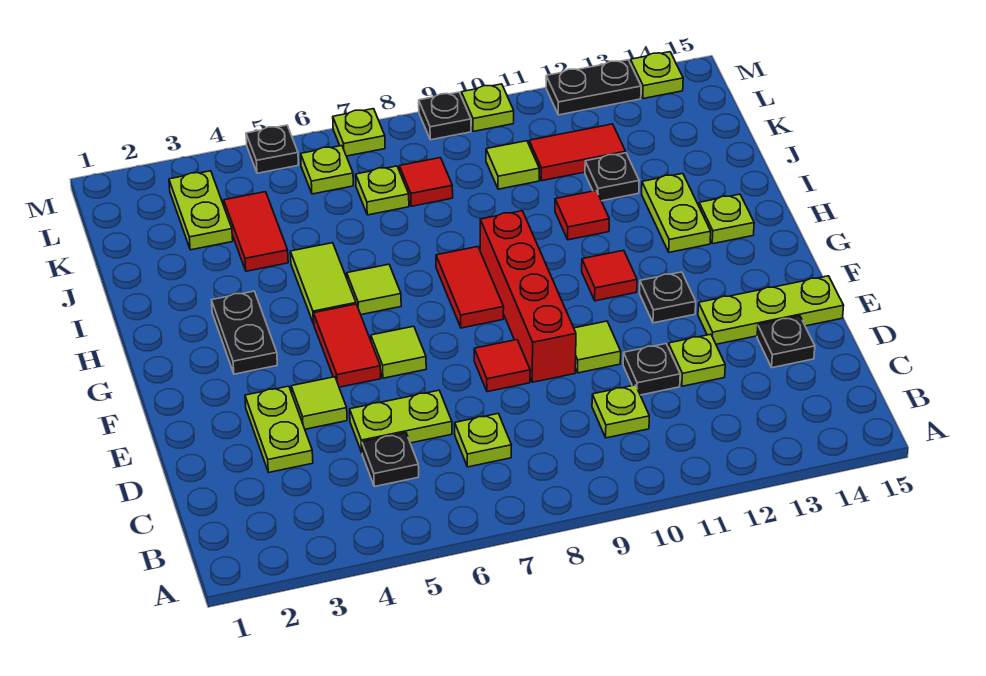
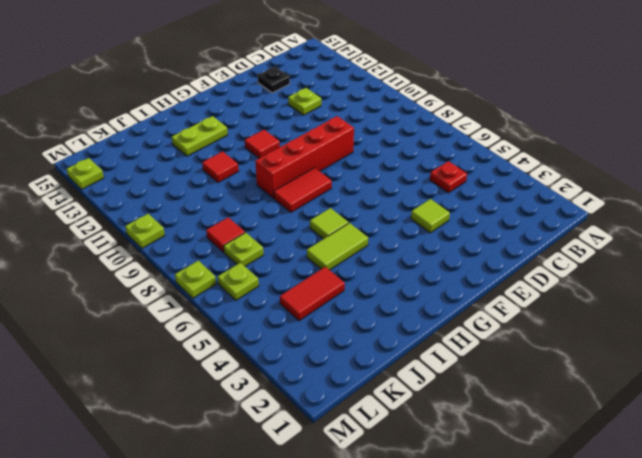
red 1x1 plate [430,161,467,193] -> black 1x1 plate [362,433,419,487]
none -> lime 1x1 plate [455,414,512,467]
none -> lime 1x1 plate [592,385,649,438]
none -> lime 1x2 plate [245,386,313,472]
none -> lime 1x2 plate [350,390,452,452]

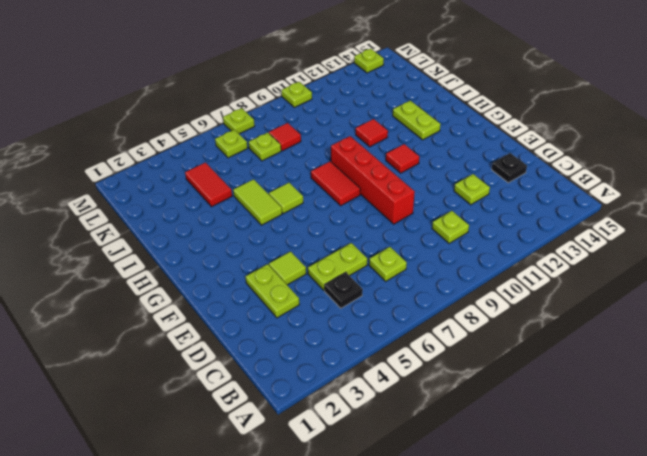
none -> black 1x1 plate [623,344,680,395]
none -> red 1x1 tile [474,340,530,392]
none -> lime 1x1 tile [574,321,621,373]
none -> lime 1x3 plate [698,276,844,344]

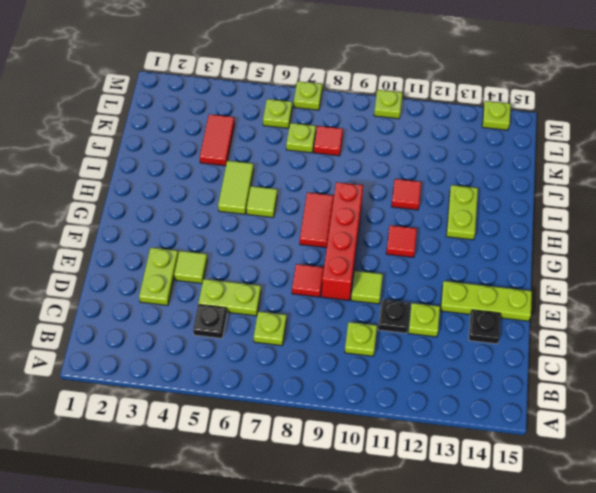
none -> red 1x2 tile [314,304,381,387]
none -> lime 1x1 tile [371,326,426,378]
none -> black 1x1 plate [640,272,696,323]
none -> black 1x2 plate [212,291,277,374]

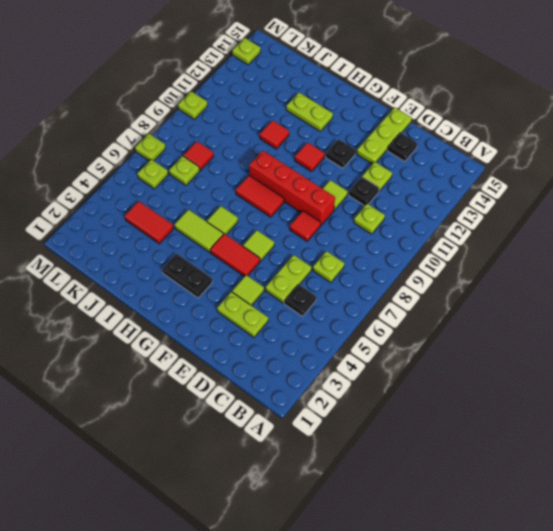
none -> lime 1x1 plate [699,194,754,244]
none -> black 1x1 plate [585,153,639,201]
none -> lime 1x2 plate [169,171,233,250]
none -> lime 1x1 tile [486,141,539,189]

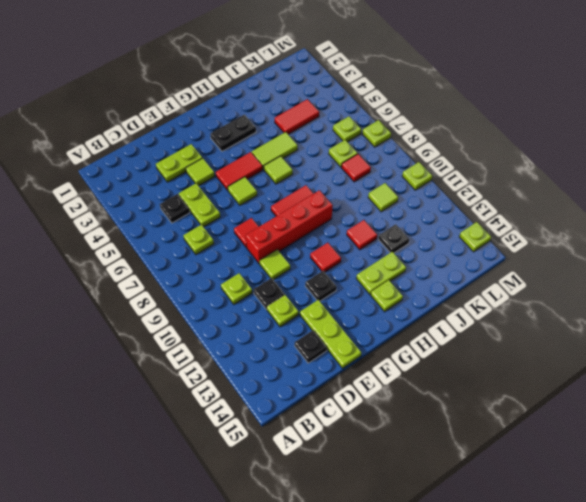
none -> lime 1x2 plate [169,171,233,250]
none -> red 1x2 tile [529,124,626,181]
none -> black 1x1 plate [246,125,299,173]
none -> black 1x1 plate [419,92,471,140]

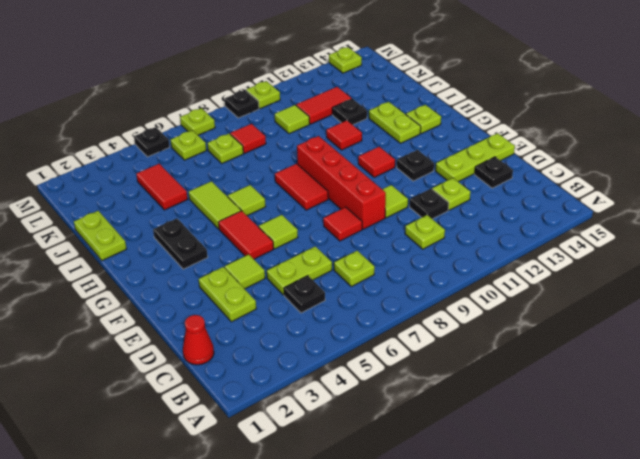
red 1x1 cone [183,315,214,365] -> none
lime 1x2 plate [74,211,127,261] -> lime 1x2 plate moved to [169,171,233,250]
none -> black 1x2 plate [546,60,641,115]

